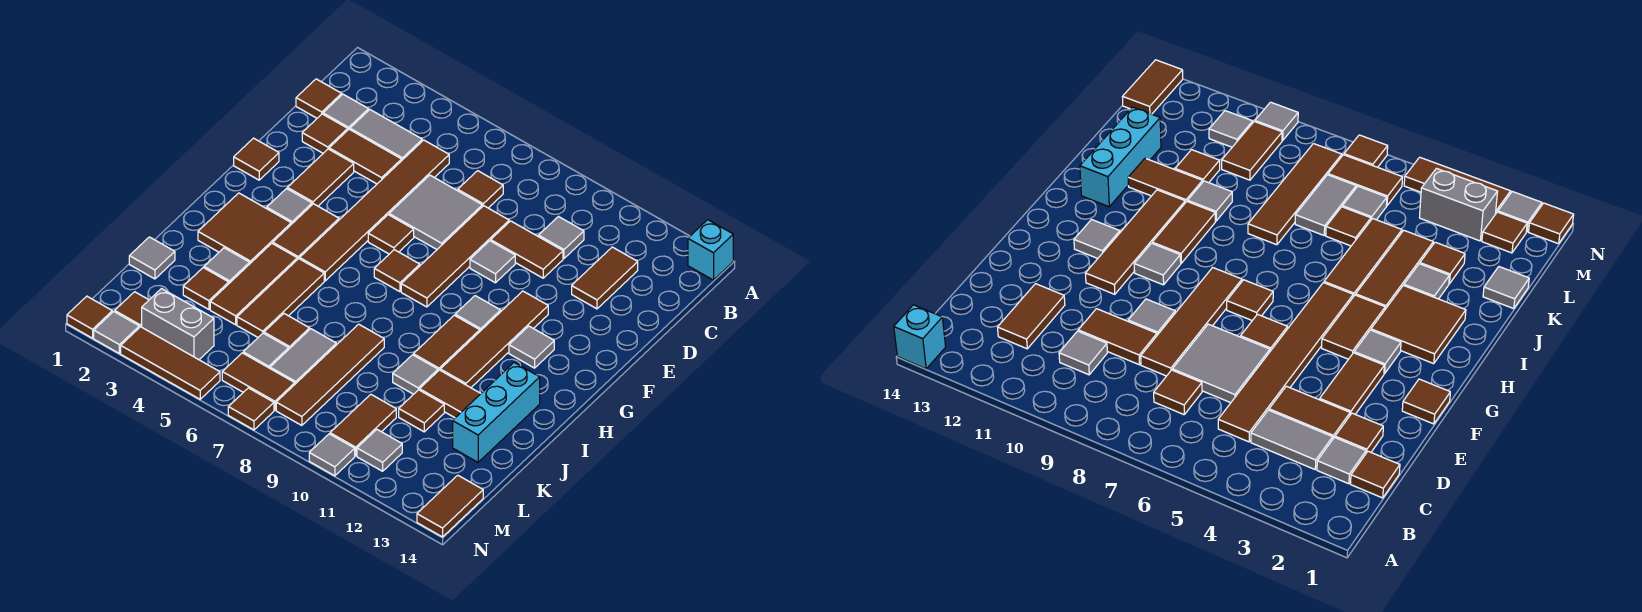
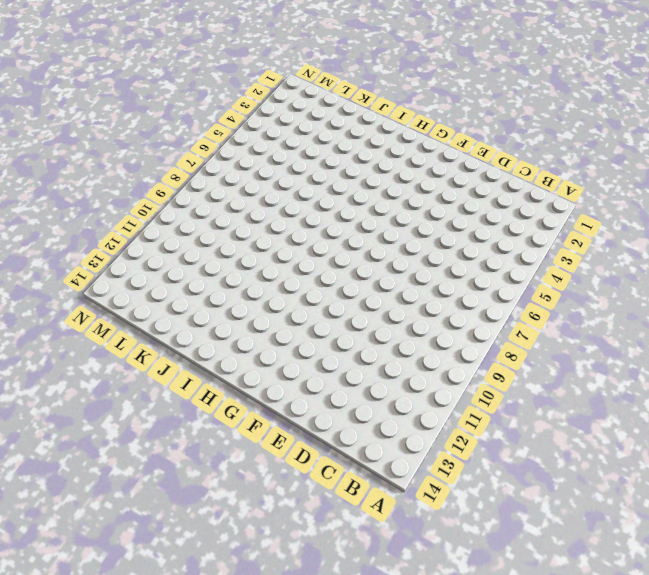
none -> cyan 1x1 brick [688,220,733,280]
none -> brown 1x1 tile [296,79,342,118]
none -> grey 1x1 tile [323,94,369,130]
none -> grey 1x2 tile [350,110,422,160]

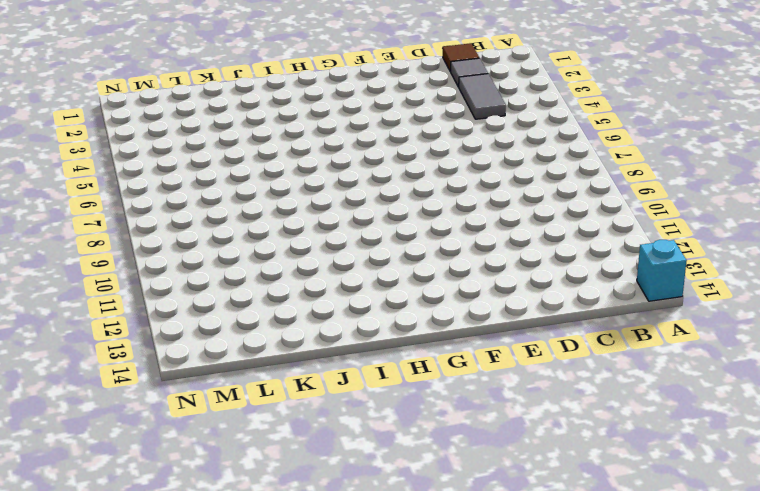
none -> brown 1x6 tile [300,140,449,281]
none -> brown 1x1 tile [458,171,503,208]
none -> grey 1x1 tile [538,217,584,258]
none -> brown 1x2 tile [572,247,638,309]

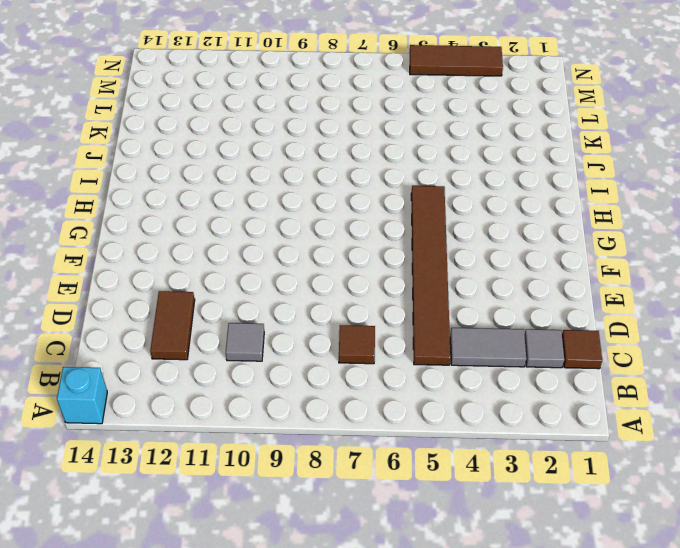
none -> brown 1x1 tile [302,114,348,153]
none -> brown 1x2 tile [329,129,402,184]
none -> grey 2x2 tile [389,175,482,249]
none -> brown 1x4 tile [401,206,509,307]

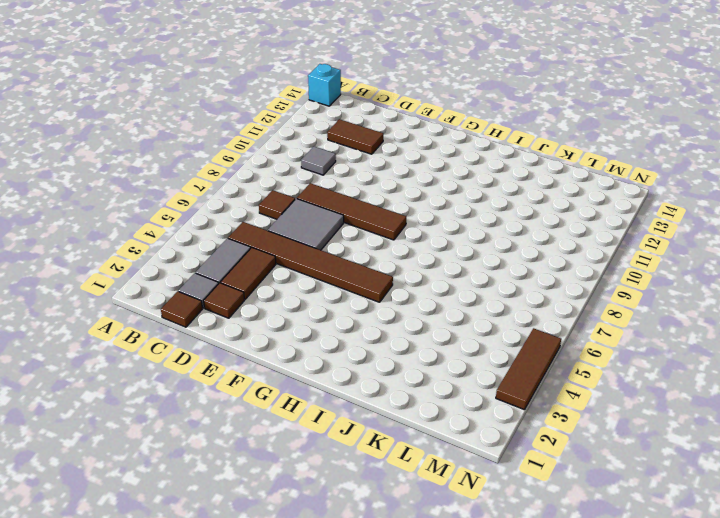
none -> brown 1x2 tile [491,221,563,278]
none -> brown 1x2 tile [287,149,354,206]
none -> grey 1x1 tile [470,241,515,283]
none -> brown 1x1 tile [234,138,279,180]

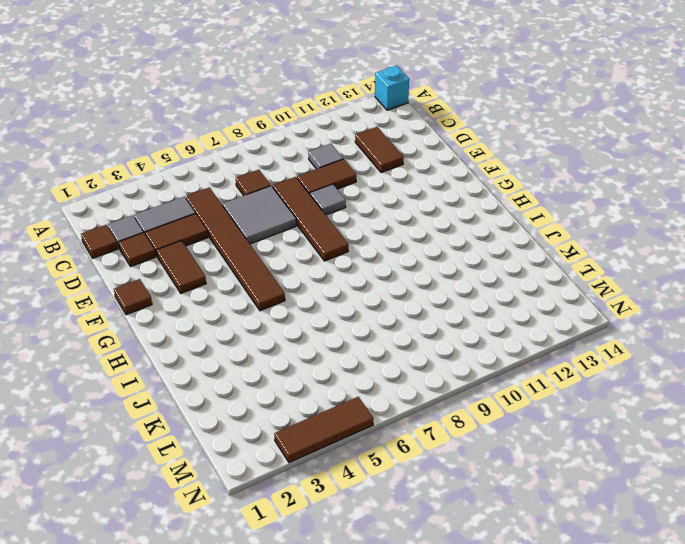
none -> brown 1x1 tile [368,215,414,254]
none -> brown 1x4 tile [440,291,548,388]
none -> grey 1x1 tile [267,189,312,224]
none -> brown 1x2 tile [273,204,339,260]

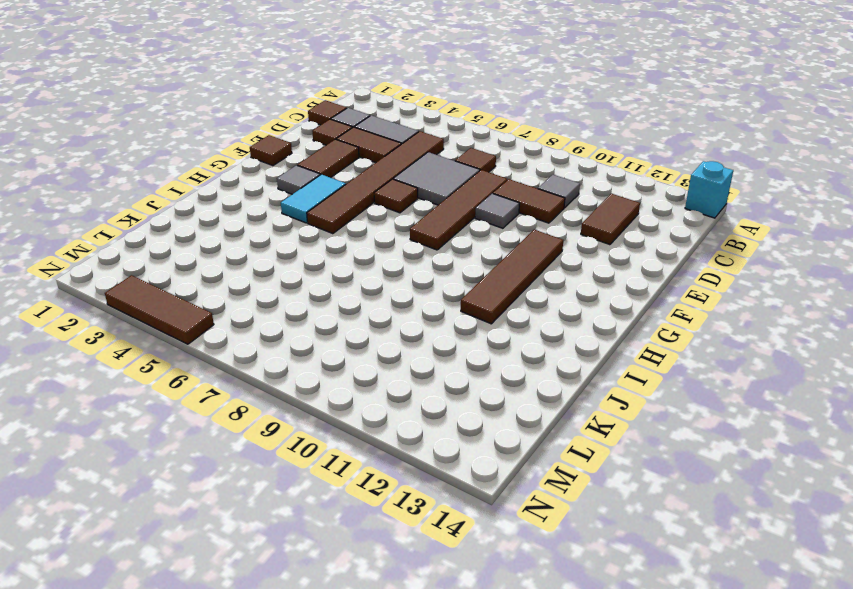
cyan 1x2 tile [281,174,346,223] -> brown 1x2 tile [273,204,339,260]
none -> brown 1x1 tile [374,250,420,292]
none -> grey 1x1 tile [455,296,501,331]
none -> grey 1x1 tile [509,326,554,368]
none -> brown 2x2 tile [198,193,291,263]

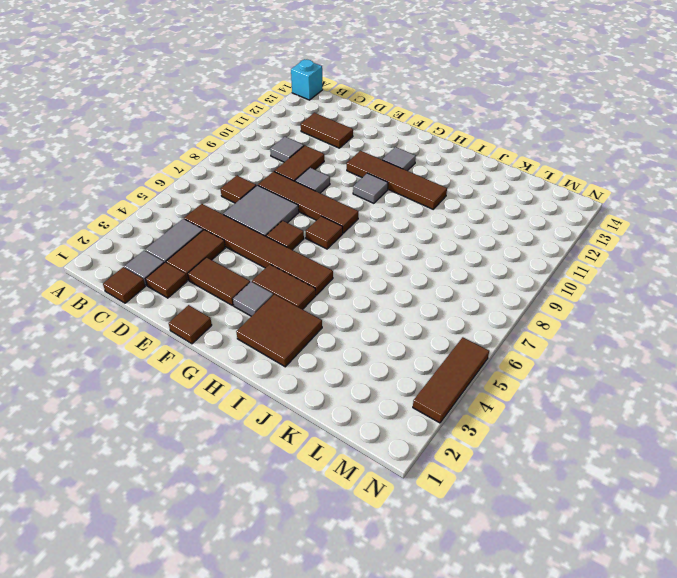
none -> brown 1x2 tile [413,315,480,371]
none -> brown 1x3 tile [210,243,297,325]
none -> brown 1x3 tile [237,259,324,337]
none -> cyan 1x3 brick [453,363,540,462]

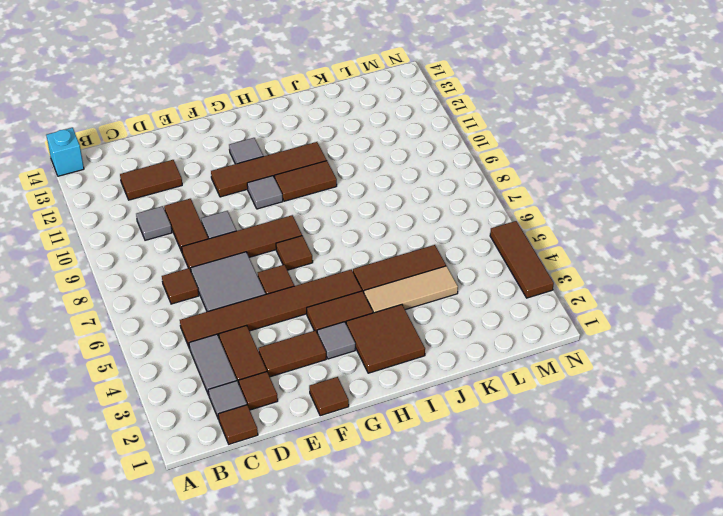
tan 1x3 tile [364,266,458,313] -> brown 1x3 tile [210,243,297,325]
none -> cyan 1x3 brick [453,363,540,462]
none -> grey 1x1 tile [204,248,250,283]
none -> brown 1x4 tile [276,324,384,425]
none -> grey 1x1 tile [393,355,438,394]

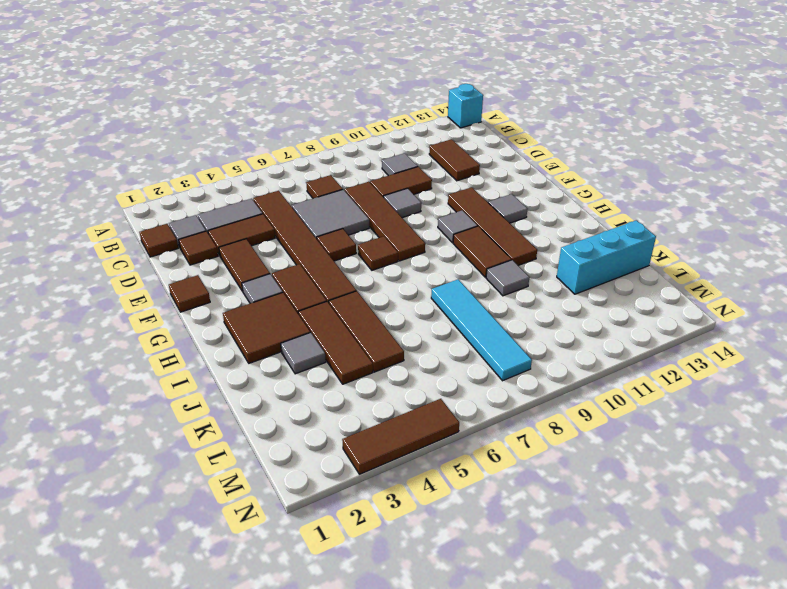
cyan 1x4 tile [431,279,532,381] -> brown 1x4 tile [276,324,384,425]
cyan 1x3 brick [557,220,656,294] -> cyan 1x3 brick turned to [453,363,540,462]
none -> brown 1x2 tile [420,370,481,418]
none -> grey 1x1 tile [129,237,175,279]
none -> brown 1x1 tile [183,268,229,310]
none -> brown 1x1 tile [264,314,310,349]

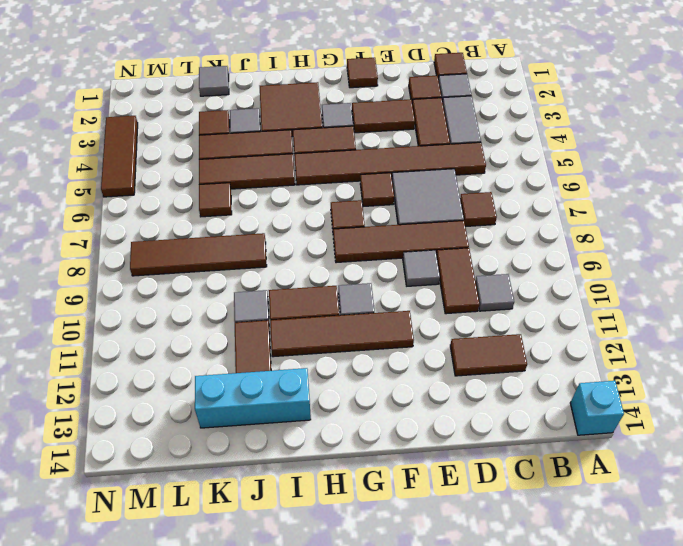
none -> grey 1x1 tile [509,326,554,368]
none -> grey 1x2 tile [270,329,336,384]
none -> brown 1x1 tile [399,390,444,432]
none -> grey 1x1 tile [243,333,289,368]

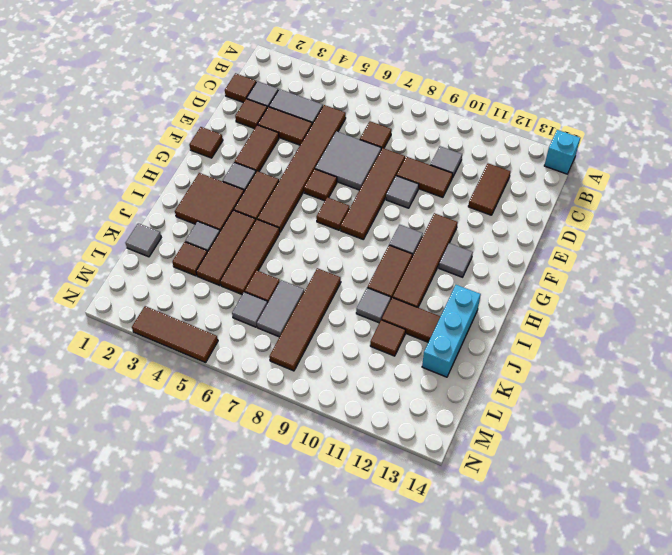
none -> brown 1x2 tile [330,394,396,456]
none -> brown 1x1 tile [115,292,149,328]
none -> grey 1x2 brick [142,289,214,360]
none -> brown 1x2 tile [222,353,295,410]

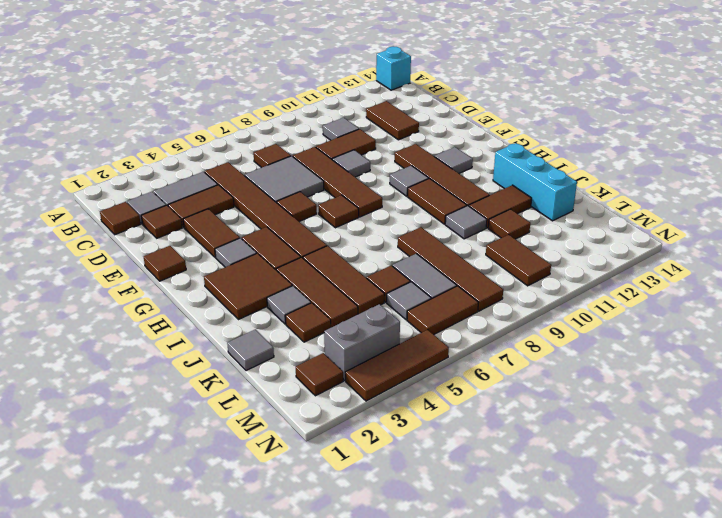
none -> grey 1x1 tile [357,430,402,471]
none -> brown 1x2 tile [417,475,483,537]
none -> brown 1x1 tile [67,296,112,338]
none -> grey 1x1 tile [94,312,139,353]

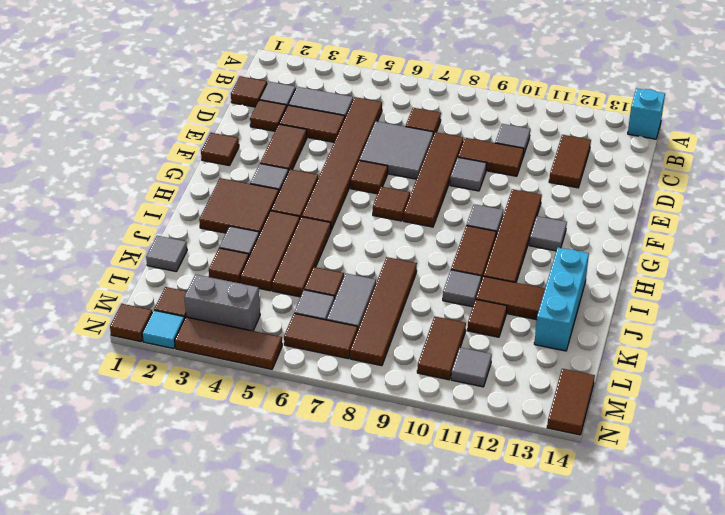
cyan 1x1 tile [142,310,184,349] -> grey 1x1 tile [94,312,139,353]
none -> brown 1x1 tile [228,388,274,430]
none -> grey 1x1 tile [309,434,355,476]

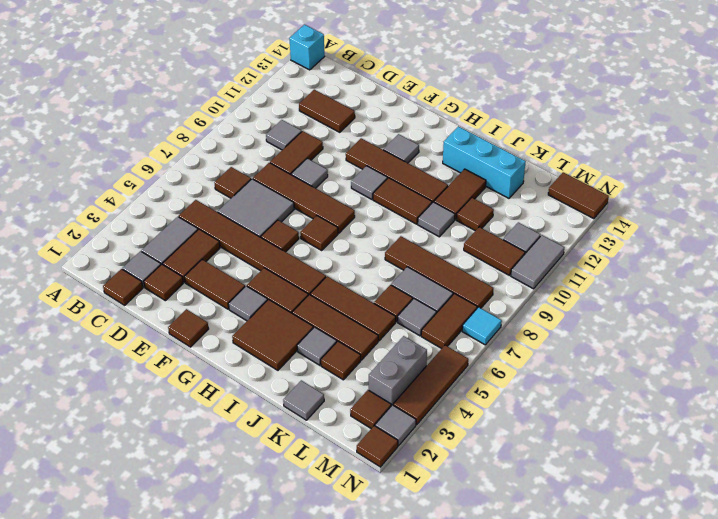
cyan 1x1 tile [462,307,502,345] -> brown 1x1 tile [228,388,274,430]
grey 1x2 tile [511,235,564,289] -> grey 1x1 tile [309,434,355,476]

